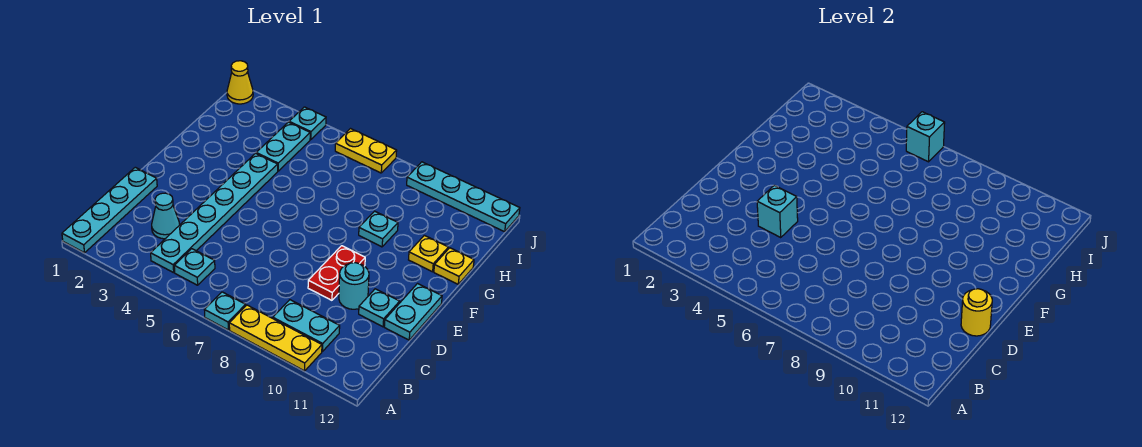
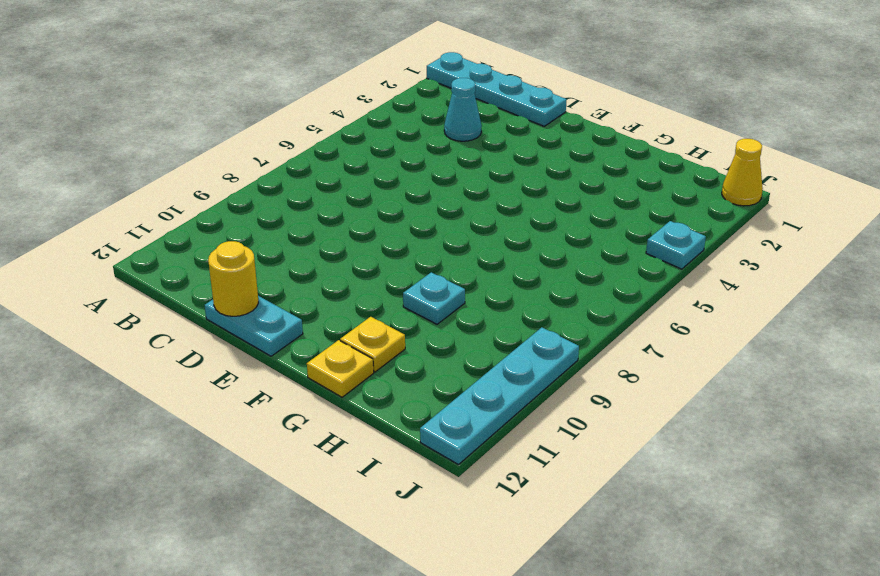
none -> cyan 1x1 plate [205,292,246,330]
none -> yellow 1x3 plate [229,305,322,371]
none -> cyan 1x6 plate [151,153,278,273]

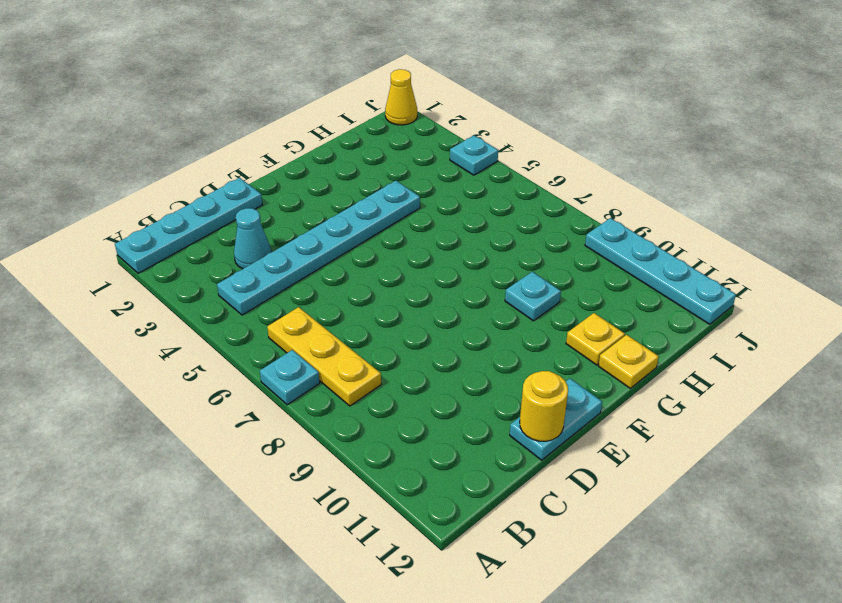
yellow 1x3 plate [267,307,381,406] -> yellow 1x3 plate moved to [229,305,322,371]
none -> cyan 1x1 plate [174,249,215,285]
none -> cyan 1x2 plate [273,300,340,351]
none -> red 1x2 plate [308,246,365,300]

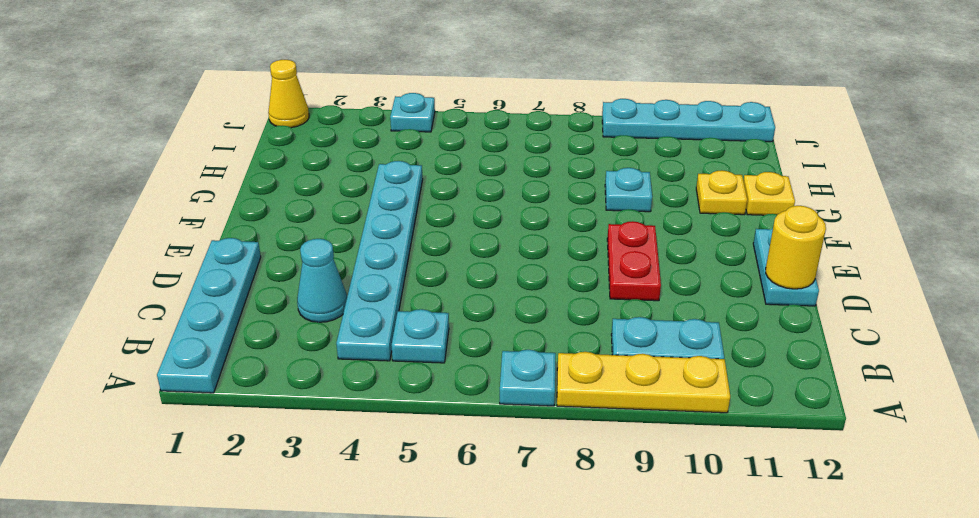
none -> cyan 1x1 round brick [339,263,369,309]
none -> cyan 1x1 plate [359,289,400,327]
none -> cyan 1x2 plate [256,122,310,171]

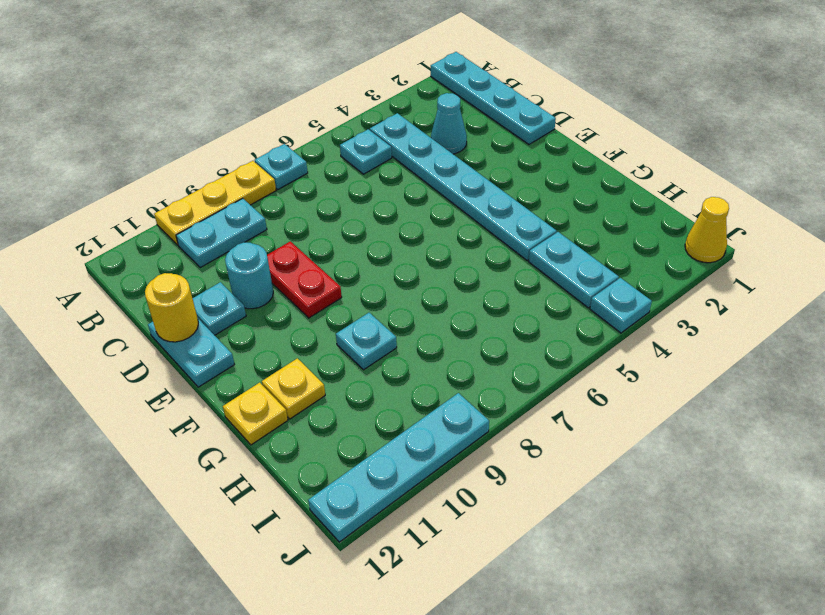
none -> yellow 1x2 plate [335,129,397,173]
none -> cyan 1x1 brick [757,185,798,238]
none -> cyan 1x1 brick [906,112,945,162]

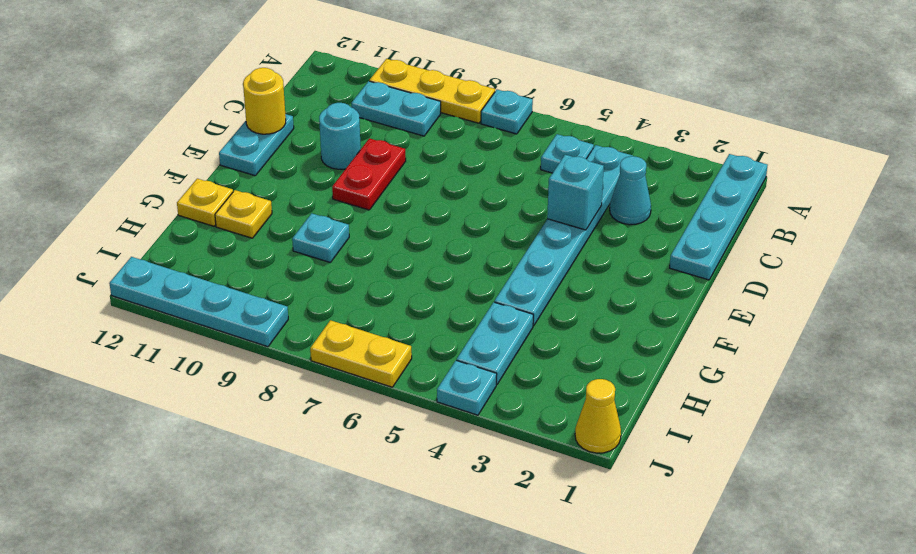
none -> cyan 1x1 plate [359,289,400,327]
none -> cyan 1x1 brick [906,112,945,162]

